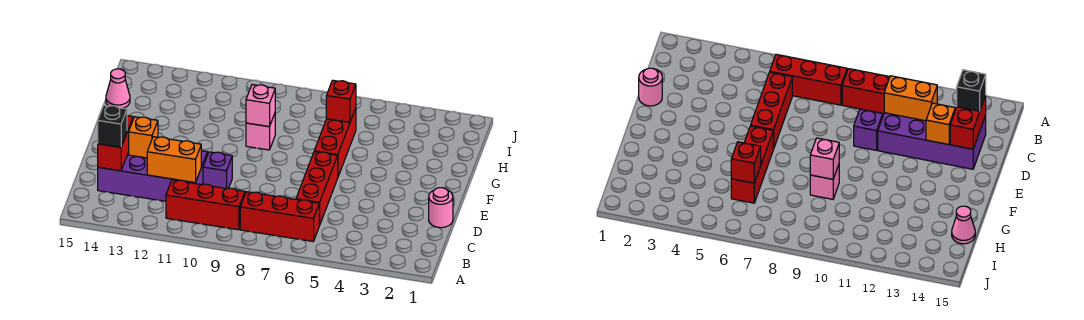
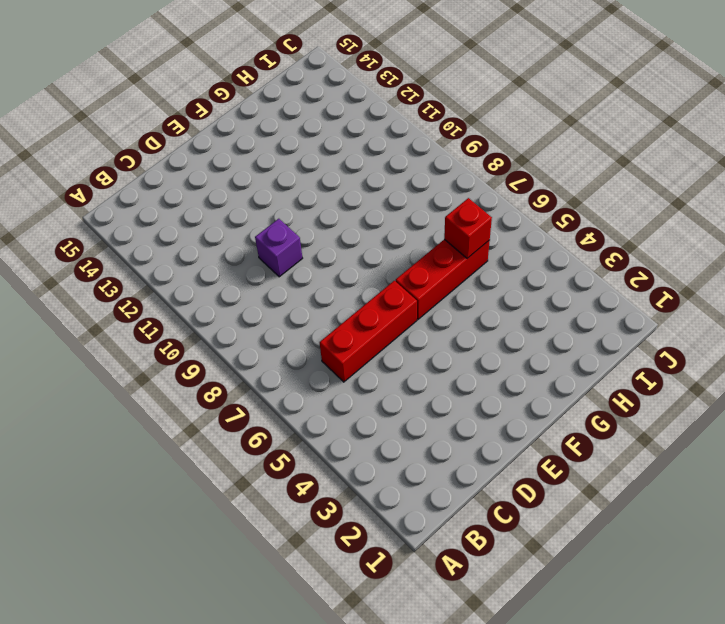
none -> red 1x3 brick [240,192,319,241]
none -> red 1x3 brick [166,180,245,230]
none -> purple 2x4 brick [98,151,208,201]

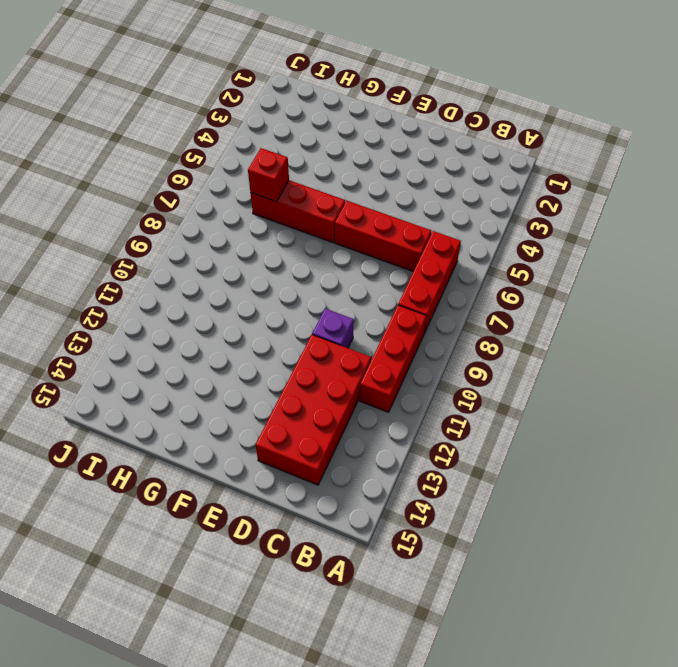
red 2x4 brick [256,335,371,485] -> purple 2x4 brick [98,151,208,201]
none -> pink 1x1 round brick [429,188,453,228]
none -> pink 1x1 brick [246,114,275,150]
none -> pink 1x1 cone [106,69,130,108]

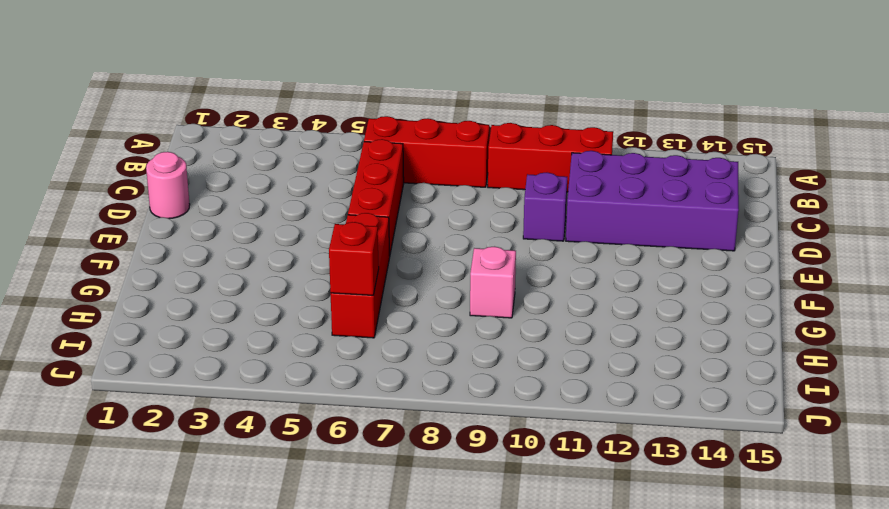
none -> pink 1x1 cone [106,69,130,108]
none -> orange 1x2 brick [147,137,201,183]
none -> red 1x2 brick [98,116,133,171]

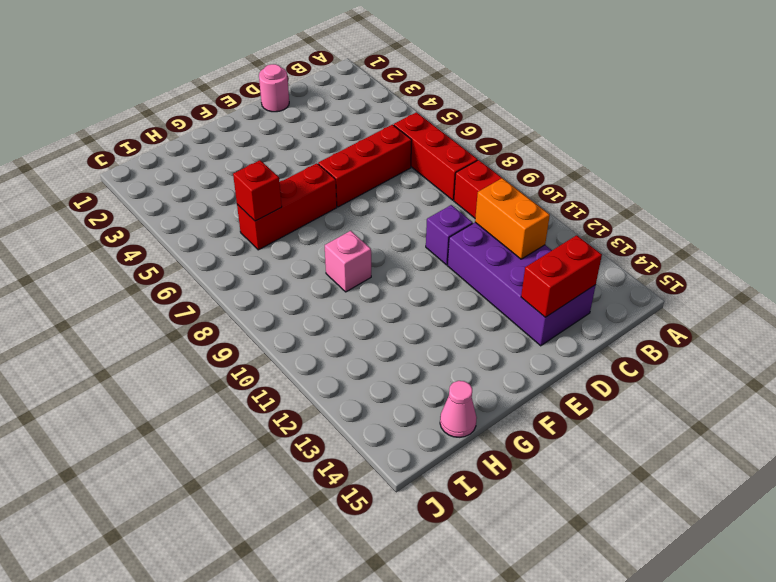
none -> orange 1x1 brick [129,117,158,158]
none -> pink 1x1 brick [246,85,275,127]
none -> black 1x1 brick [98,105,127,147]

